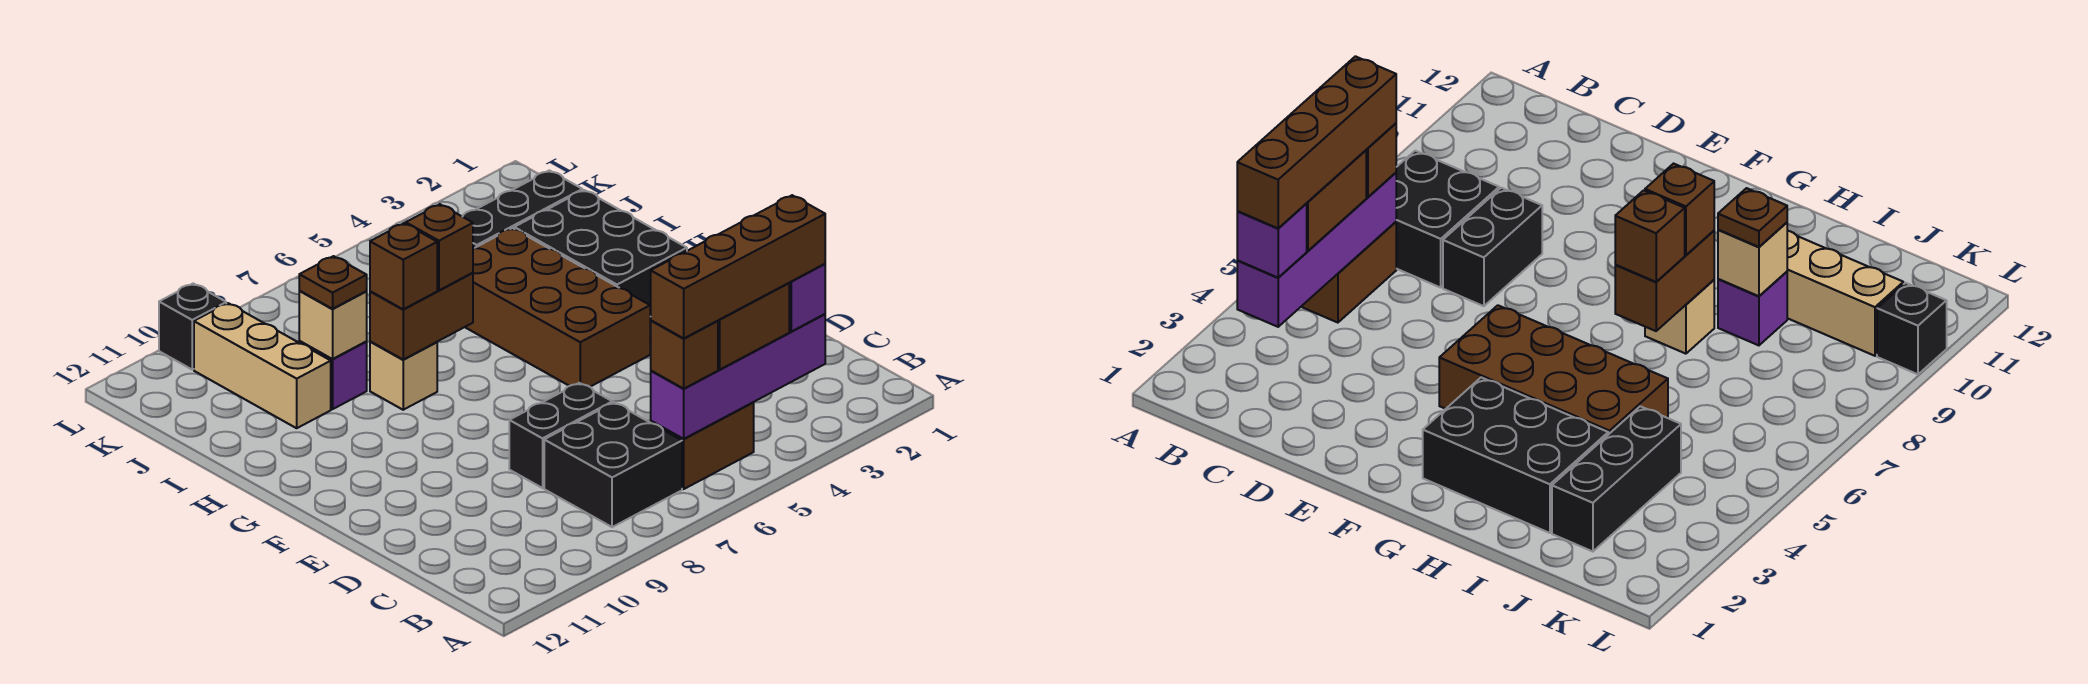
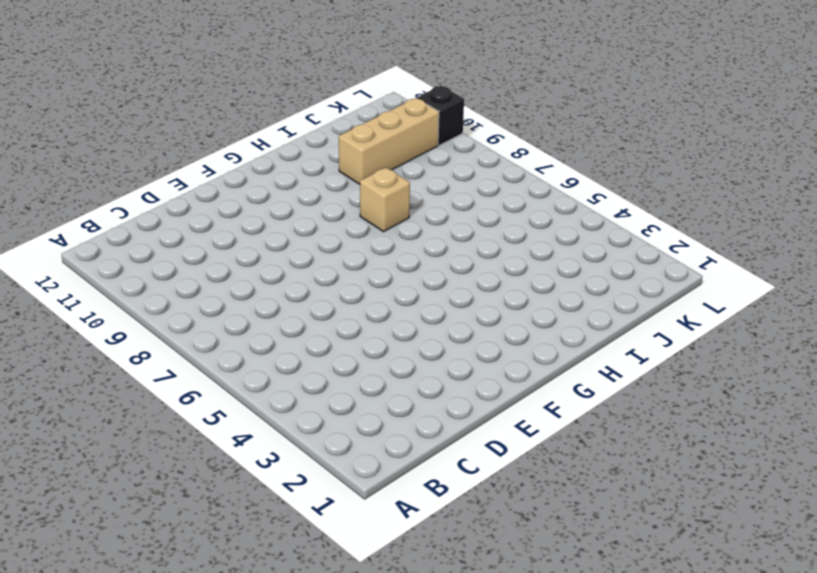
none -> brown 1x2 brick [651,402,754,489]
none -> black 2x2 brick [544,403,682,527]
none -> black 1x2 brick [509,383,612,488]

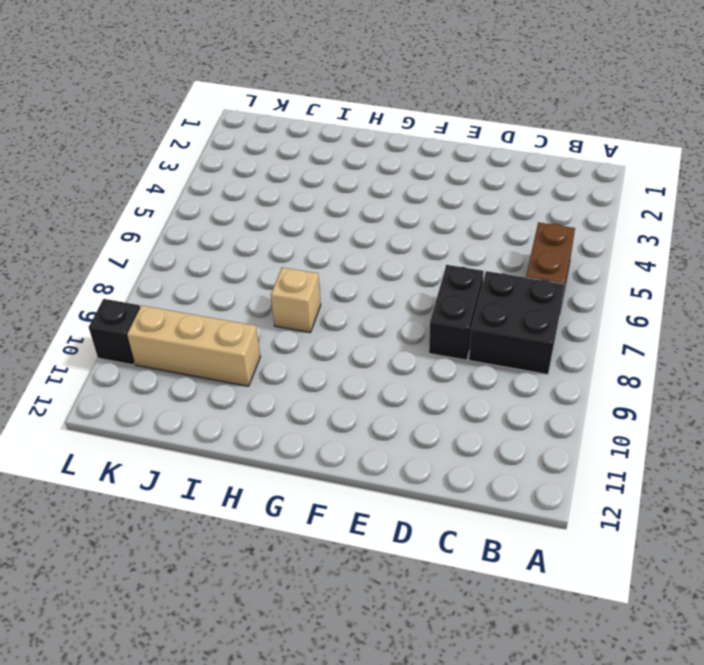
none -> brown 2x4 brick [465,228,650,387]
none -> black 2x3 brick [514,190,687,316]
none -> purple 1x1 brick [299,341,367,409]

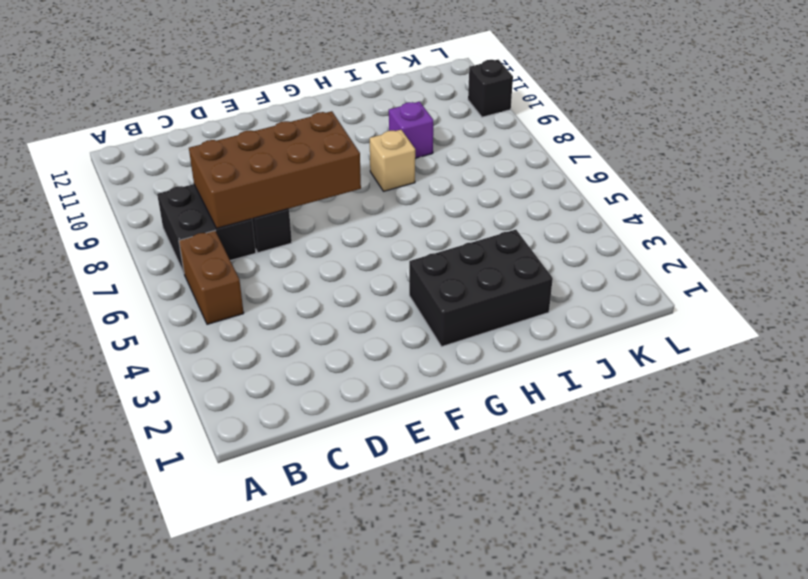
brown 2x4 brick [189,111,361,228] -> brown 2x4 brick moved to [465,228,650,387]
none -> tan 1x3 brick [194,303,331,428]
none -> black 1x3 brick [462,170,582,249]
none -> purple 1x4 brick [651,314,825,439]

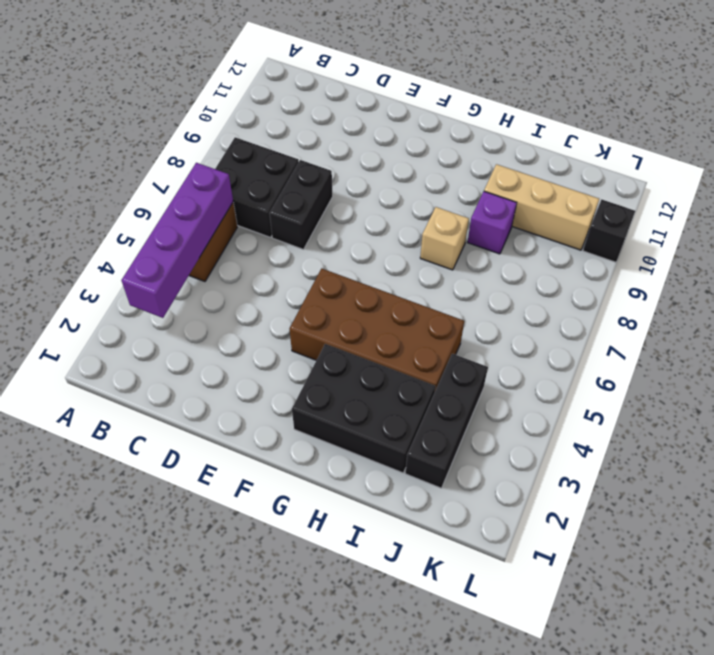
none -> brown 1x2 brick [370,273,473,359]
none -> tan 1x1 brick [299,291,367,359]
none -> purple 1x1 brick [789,264,825,331]

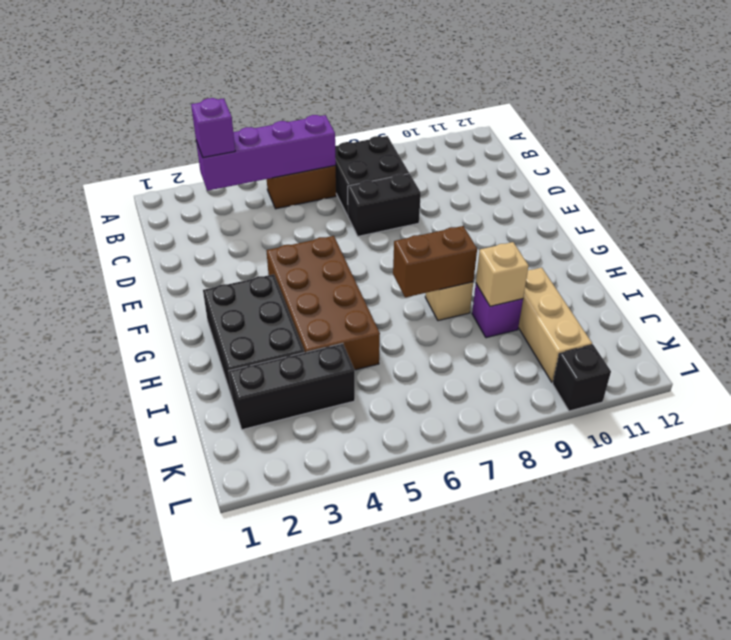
none -> brown 1x2 brick [718,283,789,370]
none -> brown 1x1 brick [650,321,718,389]
none -> brown 1x1 brick [406,204,473,290]

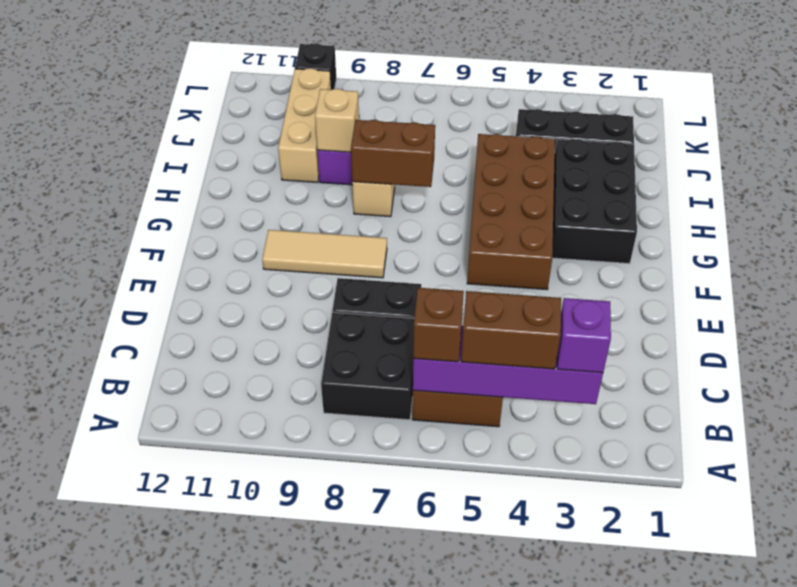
tan 1x3 tile [262,230,387,278] -> none
none -> brown 1x1 brick [406,204,473,290]
none -> brown 1x1 brick [370,223,437,309]
none -> brown 1x1 plate [299,256,367,309]

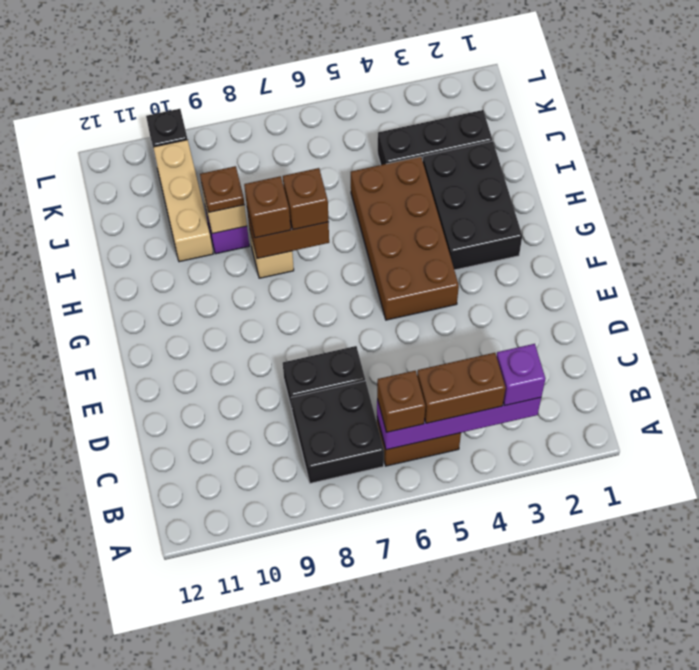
none -> brown 1x4 brick [650,195,825,338]

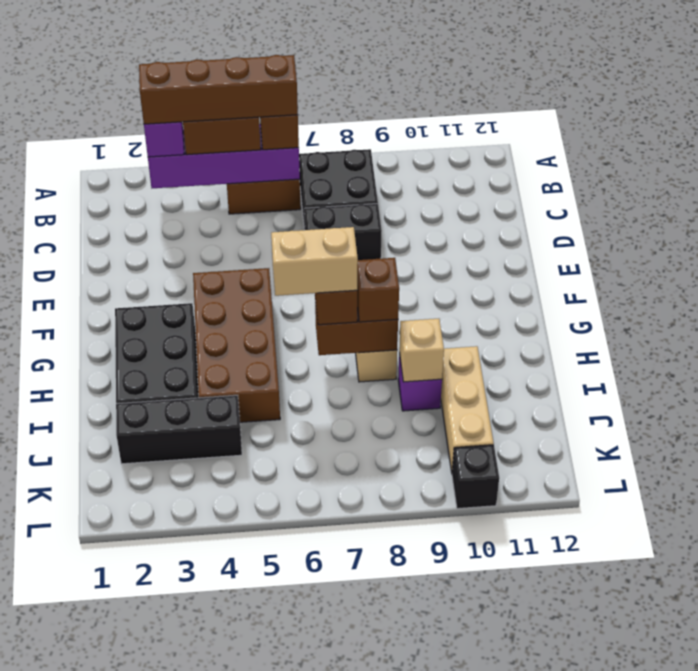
tan 1x2 brick [271,227,358,296] -> none
none -> brown 1x1 plate [299,256,367,309]

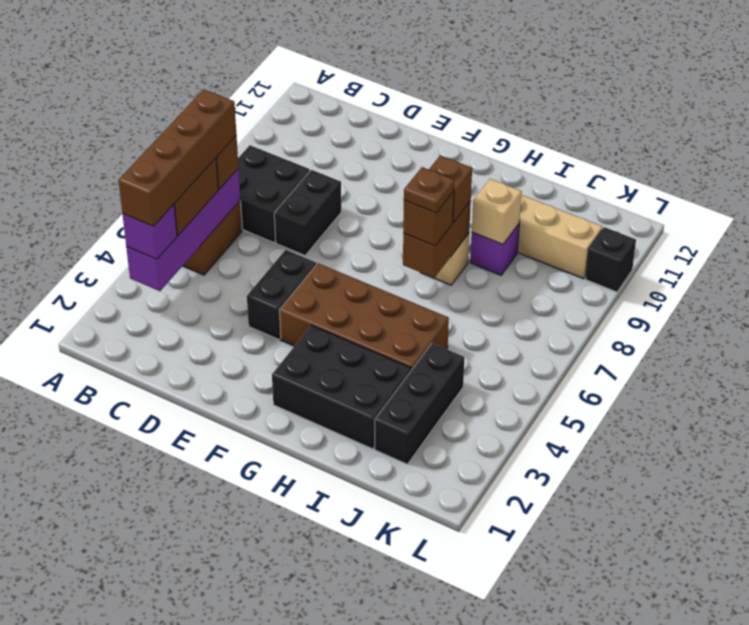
black 1x2 brick [247,250,316,340] -> none
brown 1x1 plate [404,167,454,213] -> brown 1x1 plate moved to [299,256,367,309]

